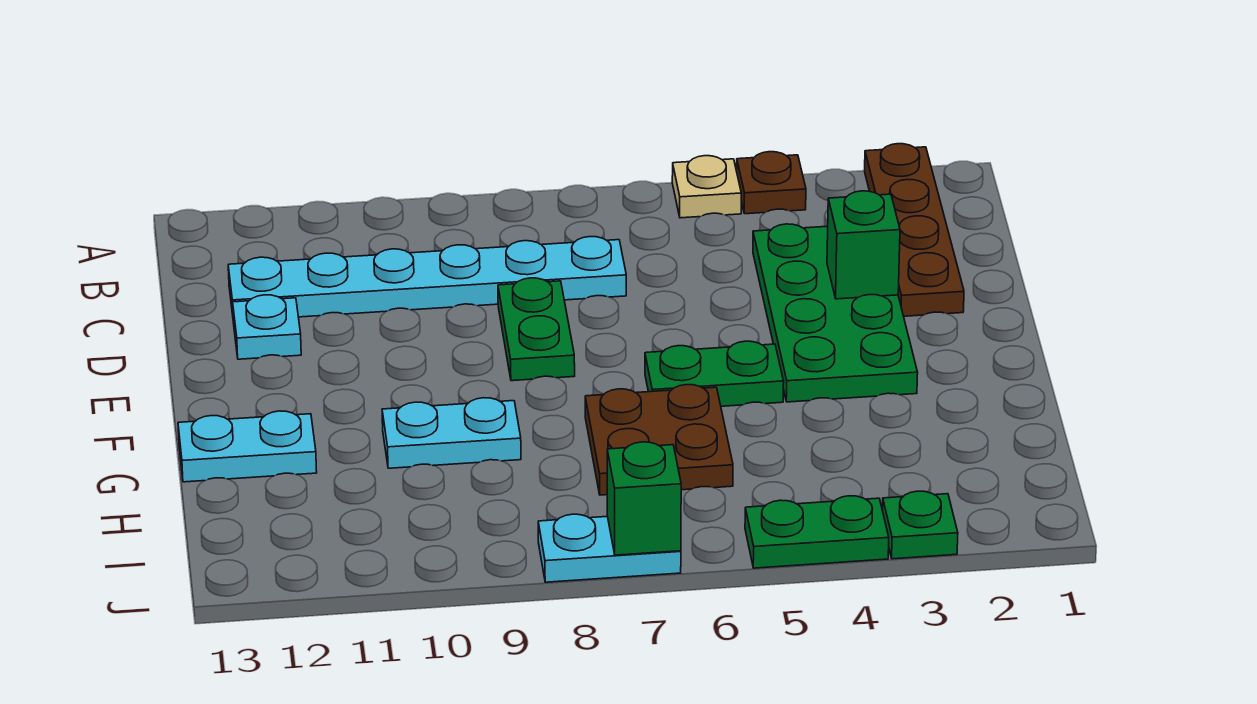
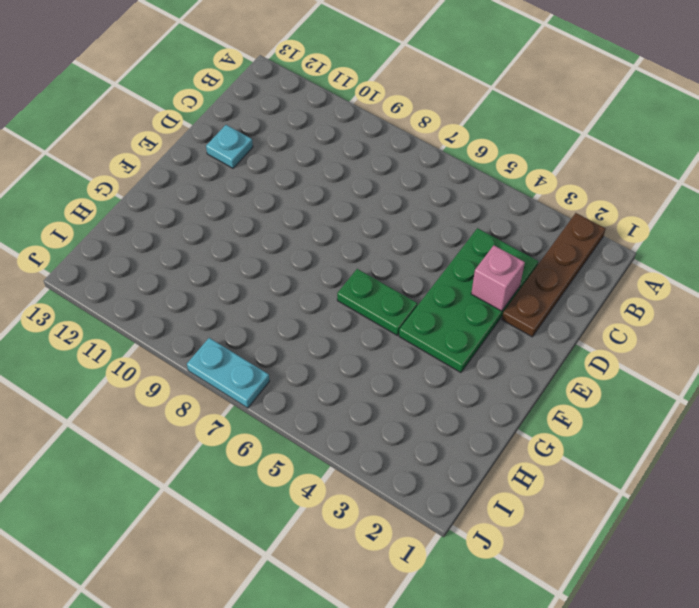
pink 1x1 brick [471,245,525,311] -> green 1x1 brick [827,191,900,299]
none -> brown 1x1 plate [737,152,806,214]
none -> tan 1x1 plate [672,156,741,218]
none -> cyan 1x6 plate [228,237,626,317]

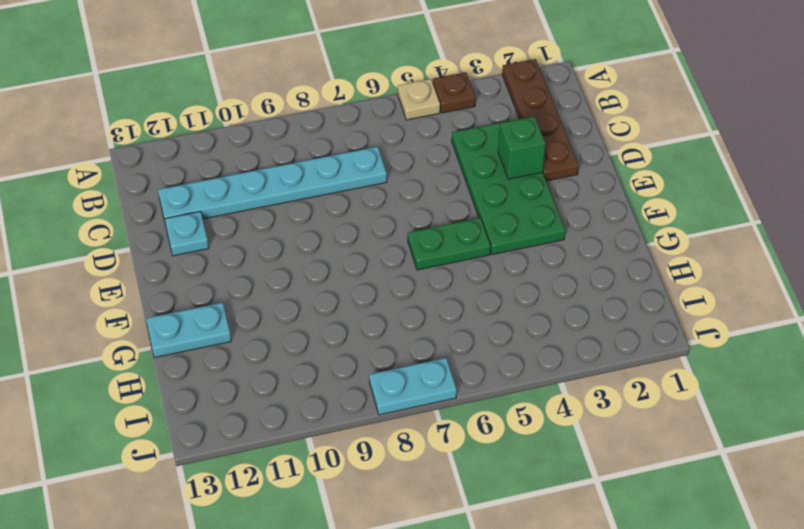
none -> green 1x2 plate [498,278,575,381]
none -> brown 2x2 plate [585,385,733,495]
none -> cyan 1x2 plate [382,398,521,468]

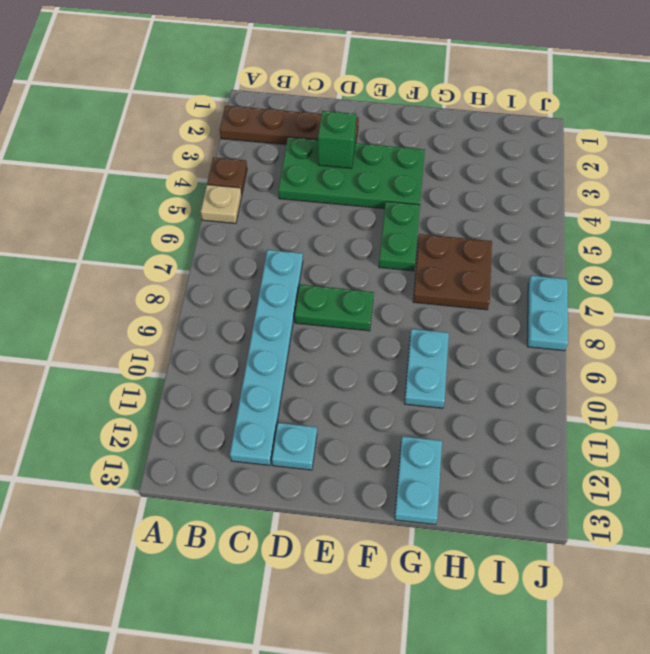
none -> green 1x1 plate [882,491,958,559]
none -> green 1x2 plate [745,496,889,568]
none -> green 1x1 brick [607,442,681,555]

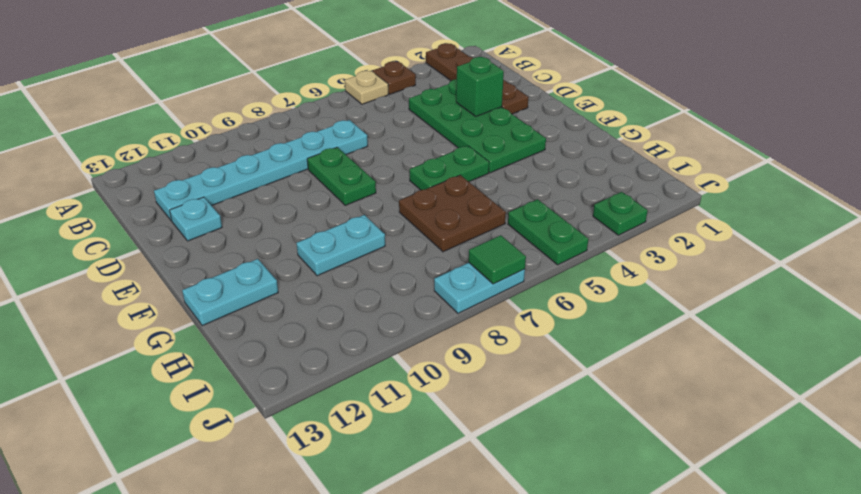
green 1x2 plate [508,199,588,265] -> green 1x2 plate turned to [745,496,889,568]
green 1x1 tile [469,235,526,284] -> green 1x1 brick [607,442,681,555]

